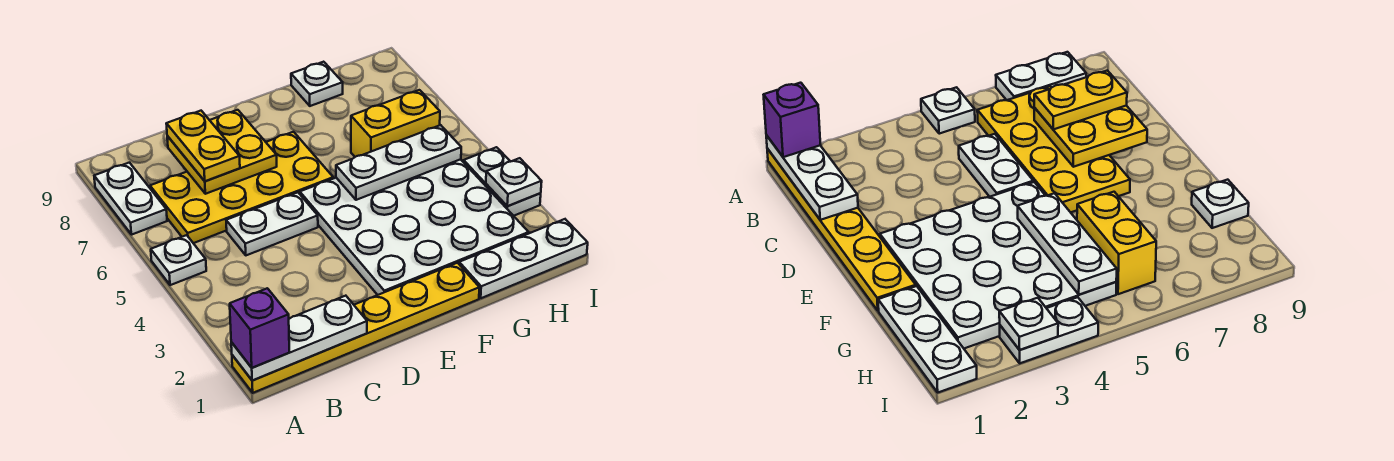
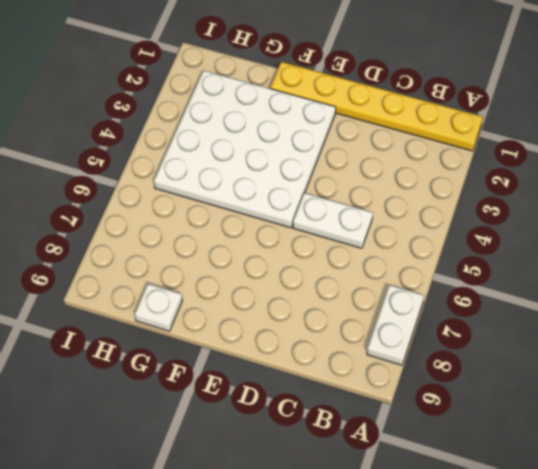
none -> white 1x1 plate [151,235,206,285]
none -> yellow 2x4 plate [150,132,333,243]
none -> white 1x3 plate [459,219,588,298]

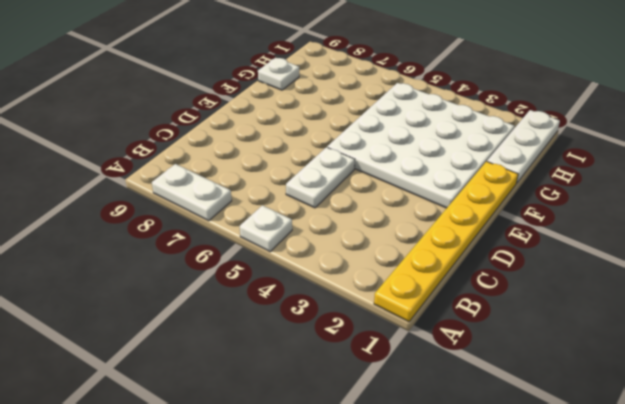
none -> yellow 2x4 plate [150,132,333,243]
none -> yellow 1x2 brick [351,90,440,157]
none -> white 1x2 plate [464,147,541,216]

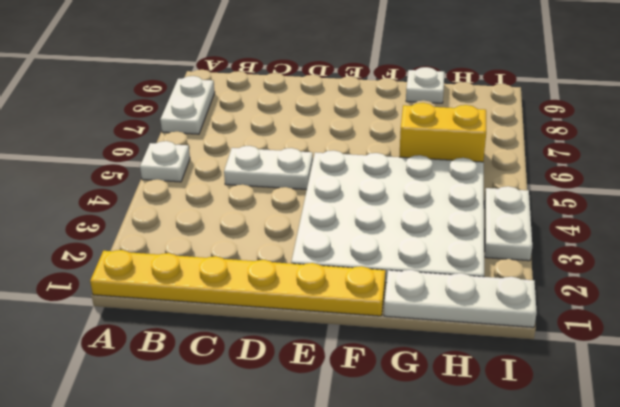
none -> yellow 2x4 plate [150,132,333,243]
none -> white 1x3 plate [231,296,367,381]
none -> yellow 2x2 plate [167,110,277,194]

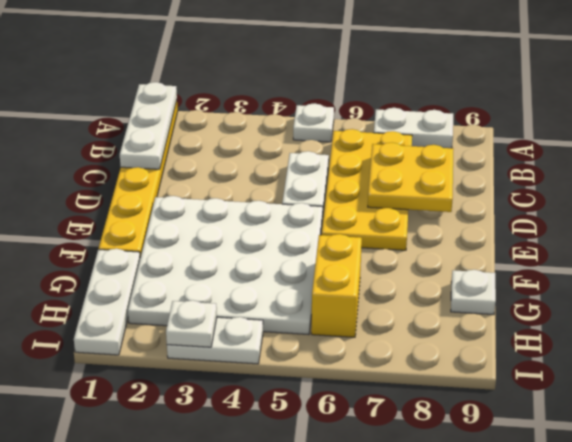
none -> white 1x3 plate [336,125,461,200]
none -> purple 1x1 brick [230,288,289,368]
none -> yellow 1x2 plate [166,111,240,181]

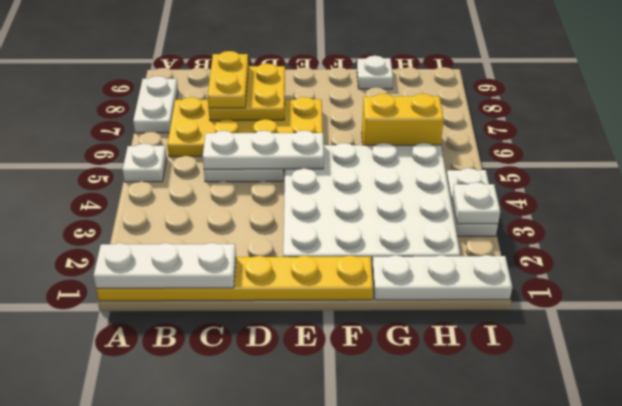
white 1x3 plate [203,130,324,169] -> white 1x3 plate moved to [336,125,461,200]
none -> purple 1x1 brick [230,288,289,368]

